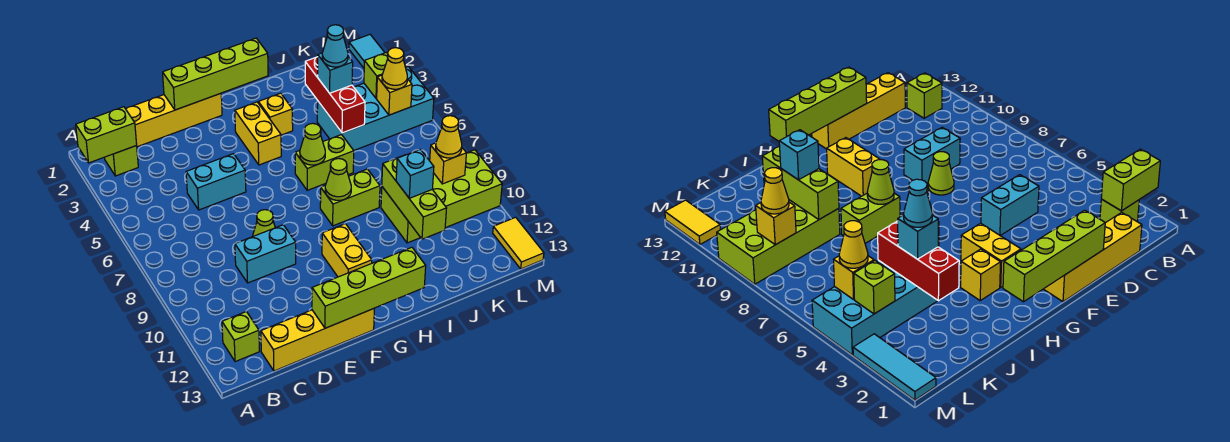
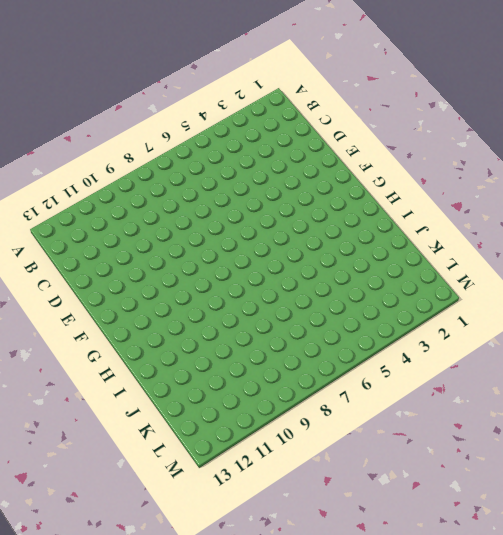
none -> lime 1x1 brick [105,146,138,176]
none -> lime 1x1 brick [222,312,259,362]
none -> yellow 1x4 brick [126,93,222,147]
none -> yellow 1x4 brick [261,309,374,371]

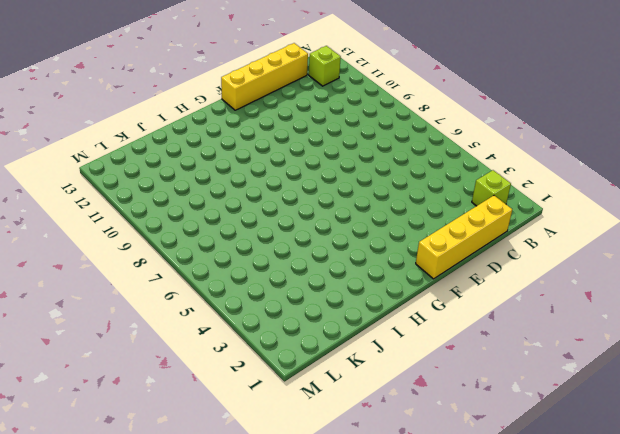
none -> cyan 1x2 brick [186,154,246,210]
none -> cyan 1x2 brick [235,225,296,283]
none -> lime 1x1 cone [253,210,275,236]
none -> yellow 1x2 brick [235,102,281,165]

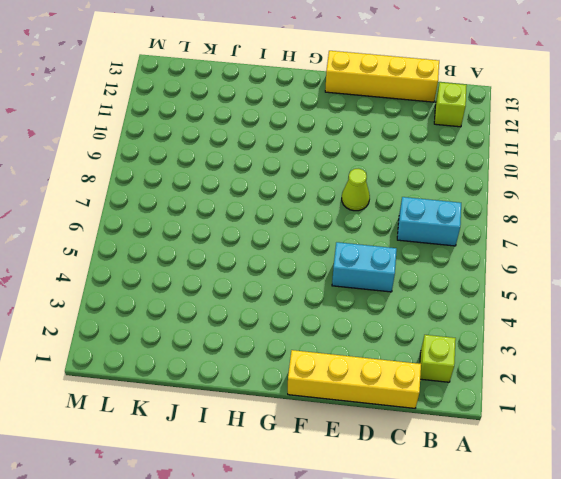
cyan 1x2 brick [397,197,461,246] -> cyan 1x2 brick moved to [235,225,296,283]
none -> yellow 1x2 brick [235,102,281,165]
none -> yellow 1x2 brick [322,224,372,277]
none -> yellow 1x1 brick [258,93,293,135]
none -> lime 1x2 brick [295,135,354,190]

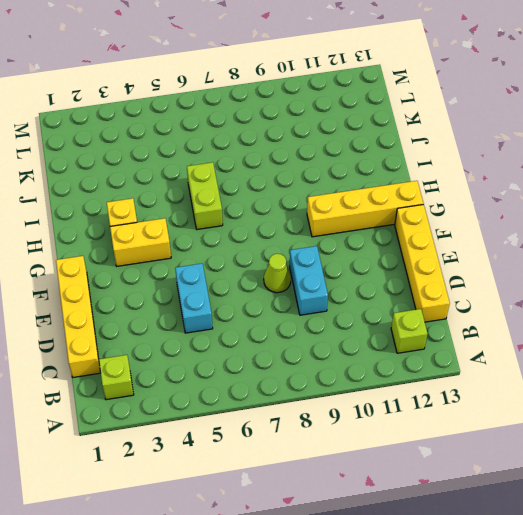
yellow 1x4 brick [307,181,423,237] -> yellow 1x2 brick [322,224,372,277]
none -> lime 1x2 brick [320,169,380,226]
none -> cyan 2x4 brick [317,67,434,150]
none -> lime 2x4 brick [381,150,502,243]
none -> cyan 1x3 tile [349,35,385,68]

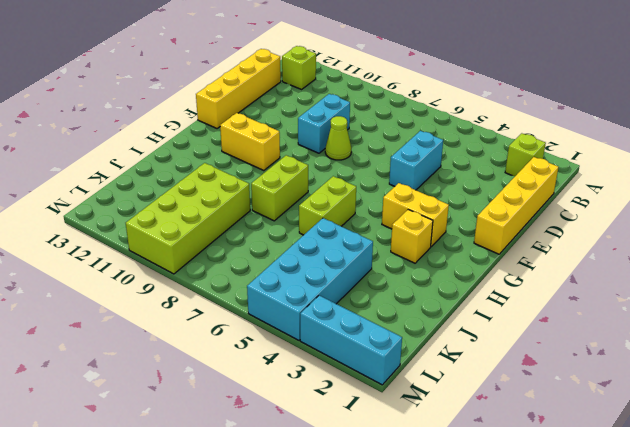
cyan 1x3 brick [300,295,402,385] -> cyan 1x3 tile [349,35,385,68]
none -> yellow 1x2 tile [493,217,544,269]
none -> lime 1x2 brick [76,107,137,163]
none -> lime 1x4 brick [163,38,268,110]
none -> lime 1x4 brick [312,247,426,328]

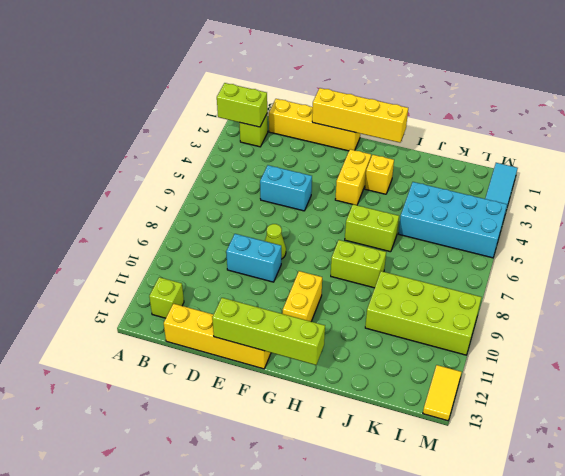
yellow 1x4 brick [312,88,408,143] -> lime 1x4 brick [163,38,268,110]
none -> lime 1x1 cone [300,123,325,165]
none -> lime 1x1 cone [325,159,351,200]
none -> red 1x3 brick [305,57,365,133]
none -> lime 1x3 brick [382,155,447,239]

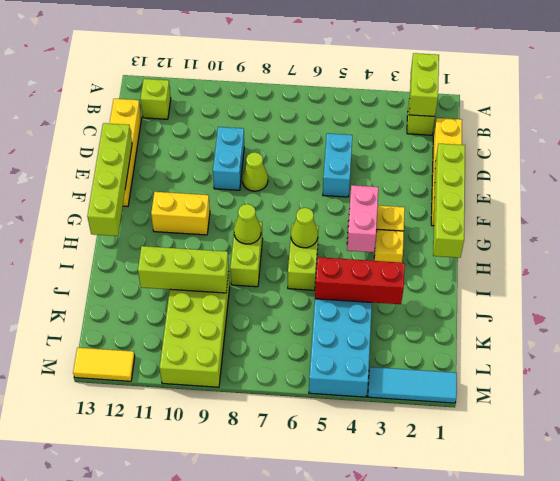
pink 1x2 brick [347,185,378,252] -> none
none -> lime 1x1 brick [364,52,388,98]
none -> yellow 1x1 brick [377,75,412,115]
none -> yellow 1x1 brick [430,143,466,184]
none -> cyan 1x1 brick [318,53,353,93]

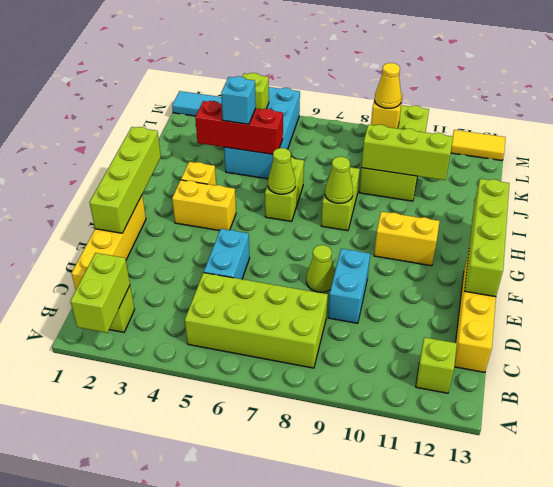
lime 2x4 brick [185,273,328,368] -> none
none -> yellow 1x1 brick [377,75,412,115]
none -> cyan 1x1 brick [396,149,434,198]
none -> yellow 1x1 cone [382,48,407,89]
none -> cyan 1x1 cone [322,25,348,67]

